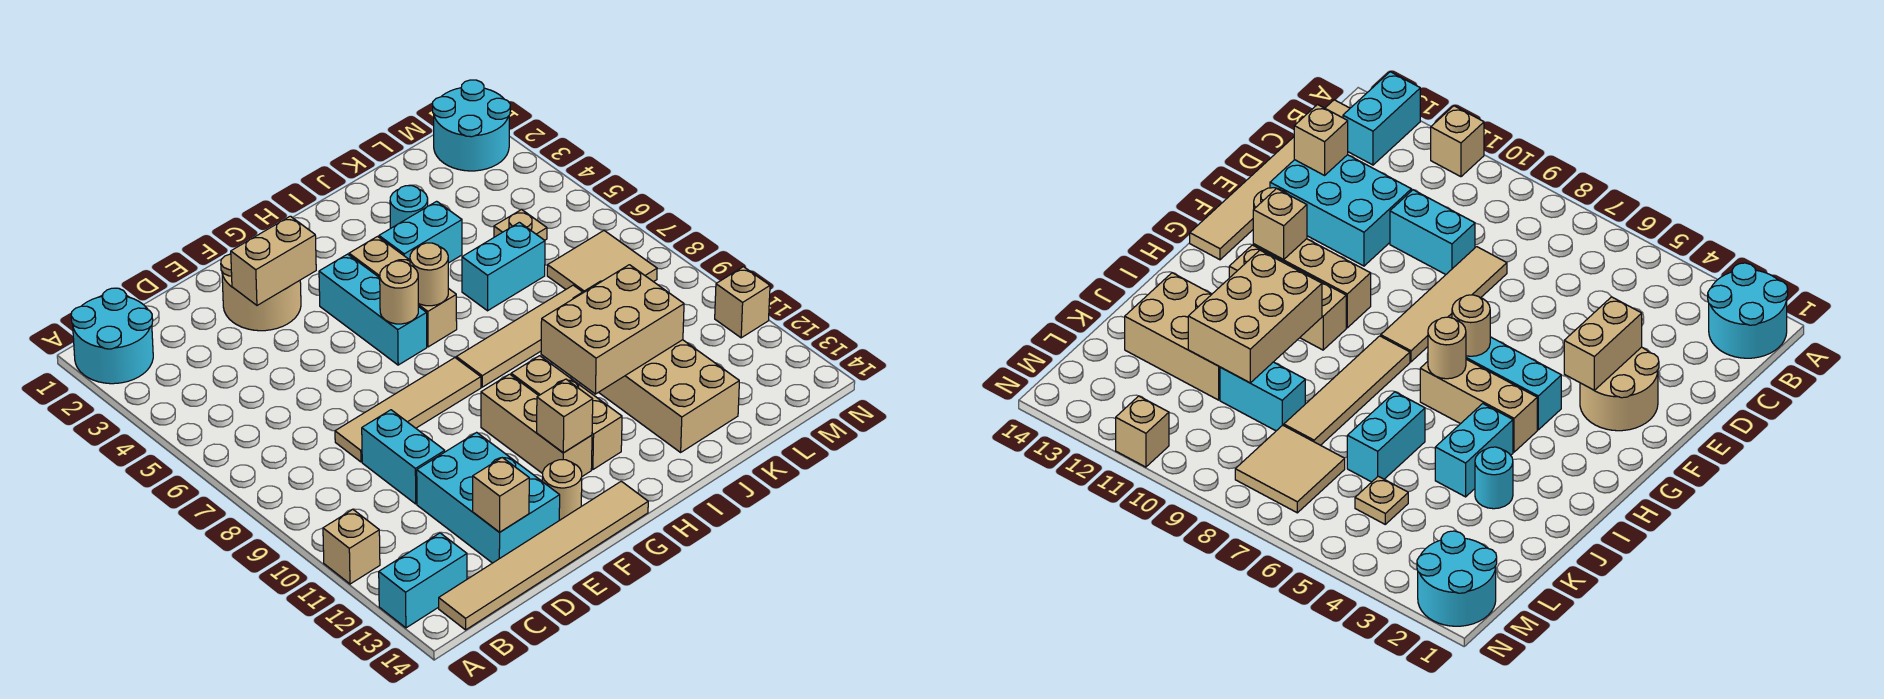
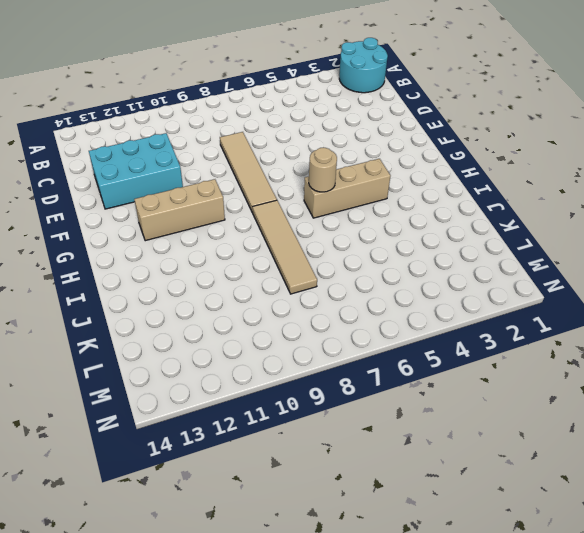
none -> tan 1x1 brick [323,509,380,584]
none -> cyan 1x2 brick [379,533,467,628]
none -> tan 1x6 tile [439,481,648,630]

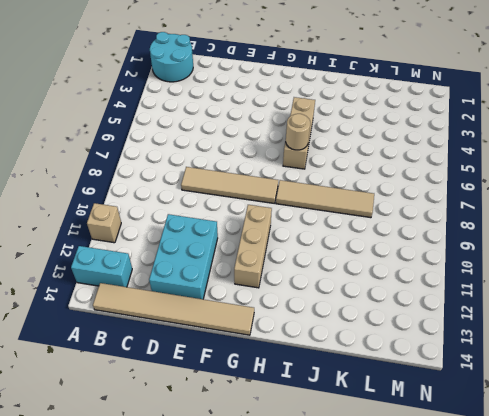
none -> cyan 1x2 brick [362,410,445,504]
none -> tan 2x2 round brick [221,254,301,331]
none -> tan 1x1 round brick [542,460,582,520]

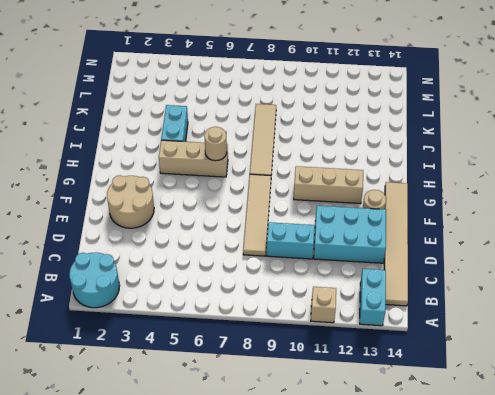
none -> cyan 1x3 brick [319,254,427,365]
none -> tan 1x3 brick [511,356,622,470]
none -> cyan 1x1 round brick [390,186,428,228]

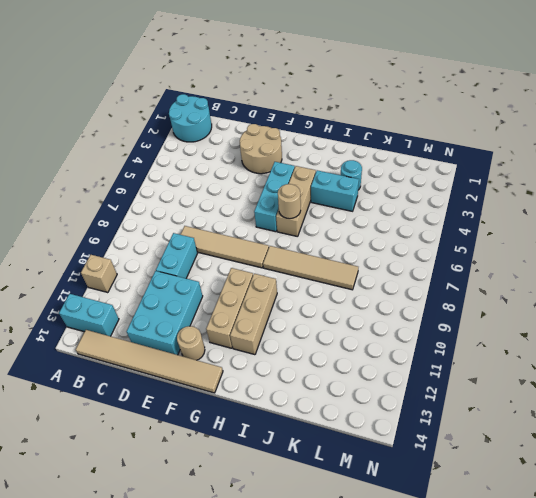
none -> cyan 1x2 brick [462,222,545,311]
none -> tan 2x3 brick [599,340,739,452]
none -> cyan 1x2 brick [1220,362,1305,431]

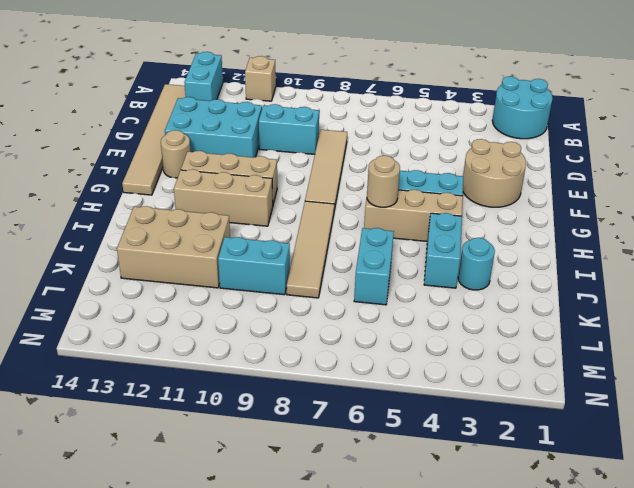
none -> tan 1x1 plate [494,209,547,240]
none -> tan 2x2 tile [547,231,657,292]
none -> cyan 2x2 round brick [433,80,510,171]

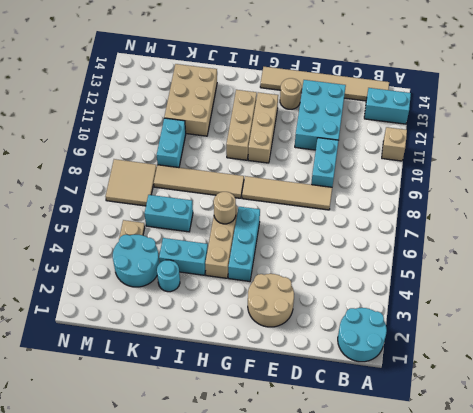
cyan 2x2 round brick [113,235,159,287] -> cyan 2x2 round brick moved to [433,80,510,171]
none -> tan 1x1 brick [715,267,770,338]
none -> tan 1x1 brick [473,458,529,532]
none -> tan 1x2 brick [231,216,316,305]

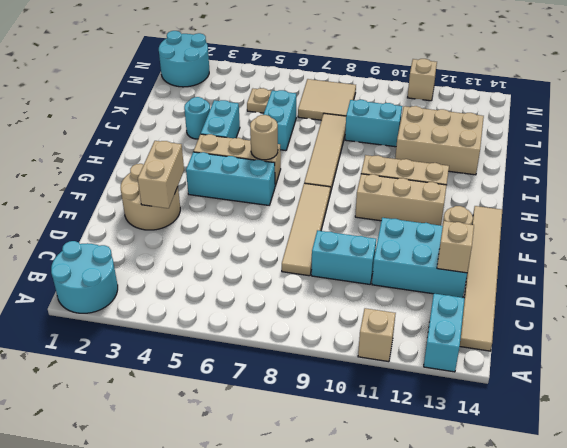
none -> tan 1x1 round brick [380,261,418,324]
none -> tan 1x1 brick [537,379,593,453]
none -> tan 2x3 brick [541,265,684,394]

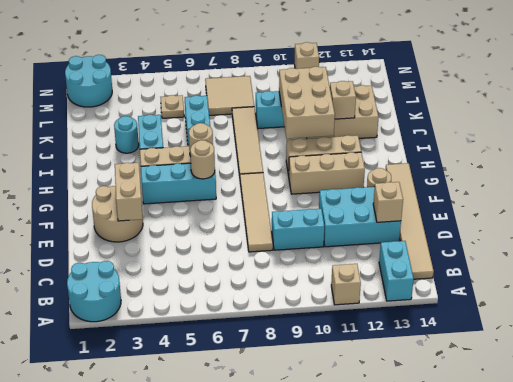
tan 1x1 brick [330,81,356,119] -> tan 1x1 brick moved to [537,379,593,453]

